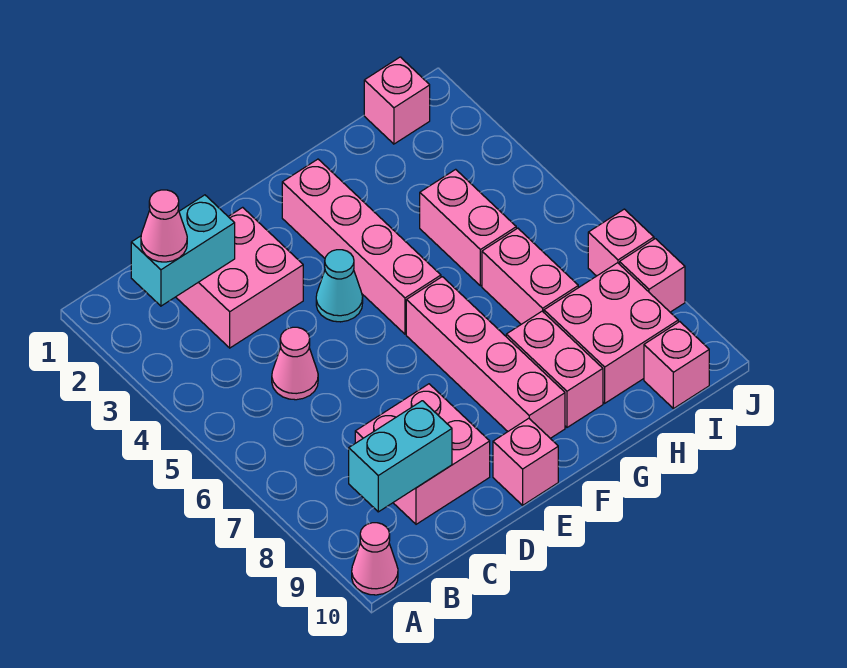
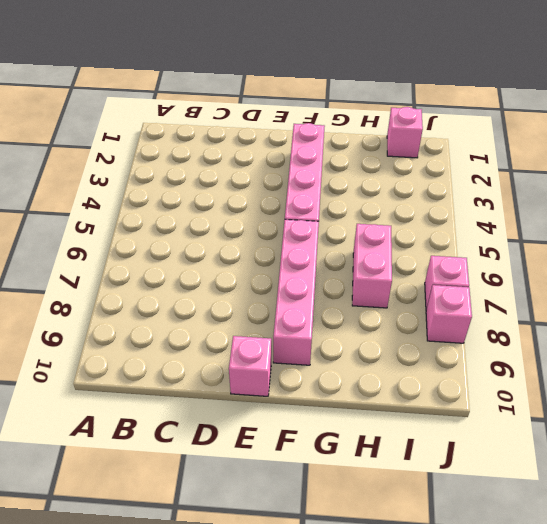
none -> pink 1x1 cone [352,523,398,595]
none -> pink 2x2 brick [176,207,303,348]
none -> pink 1x1 cone [272,327,318,400]

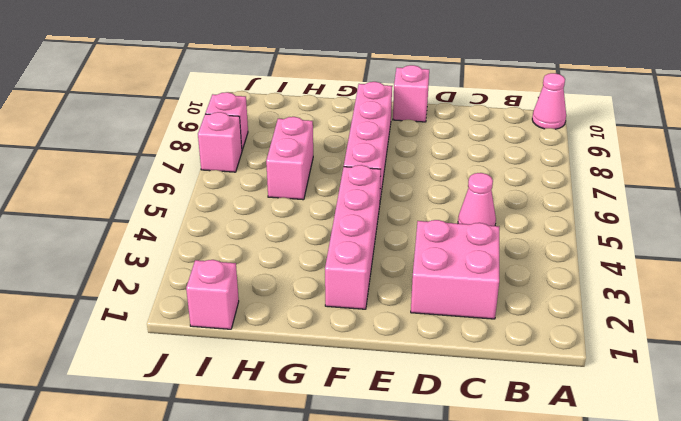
none -> pink 2x2 brick [355,384,490,524]
none -> cyan 1x1 cone [316,250,363,322]
none -> pink 1x2 brick [506,311,603,427]

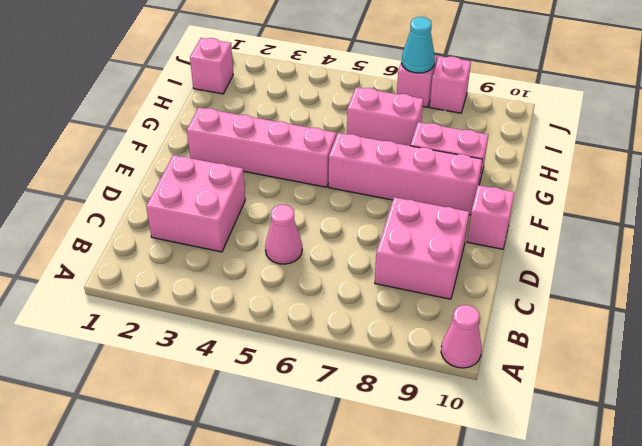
cyan 1x1 cone [402,17,435,73] -> cyan 1x1 cone moved to [316,250,363,322]
none -> pink 1x2 brick [420,169,516,286]
none -> pink 2x2 brick [544,263,678,403]
none -> pink 1x1 brick [644,322,709,409]

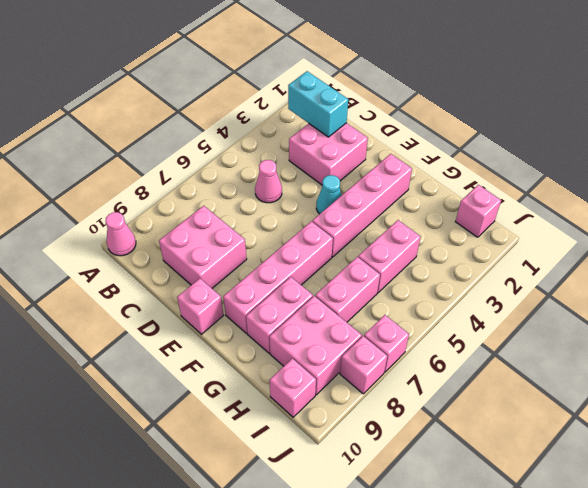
none -> cyan 1x2 brick [349,401,452,512]
none -> pink 1x1 cone [141,190,187,262]

